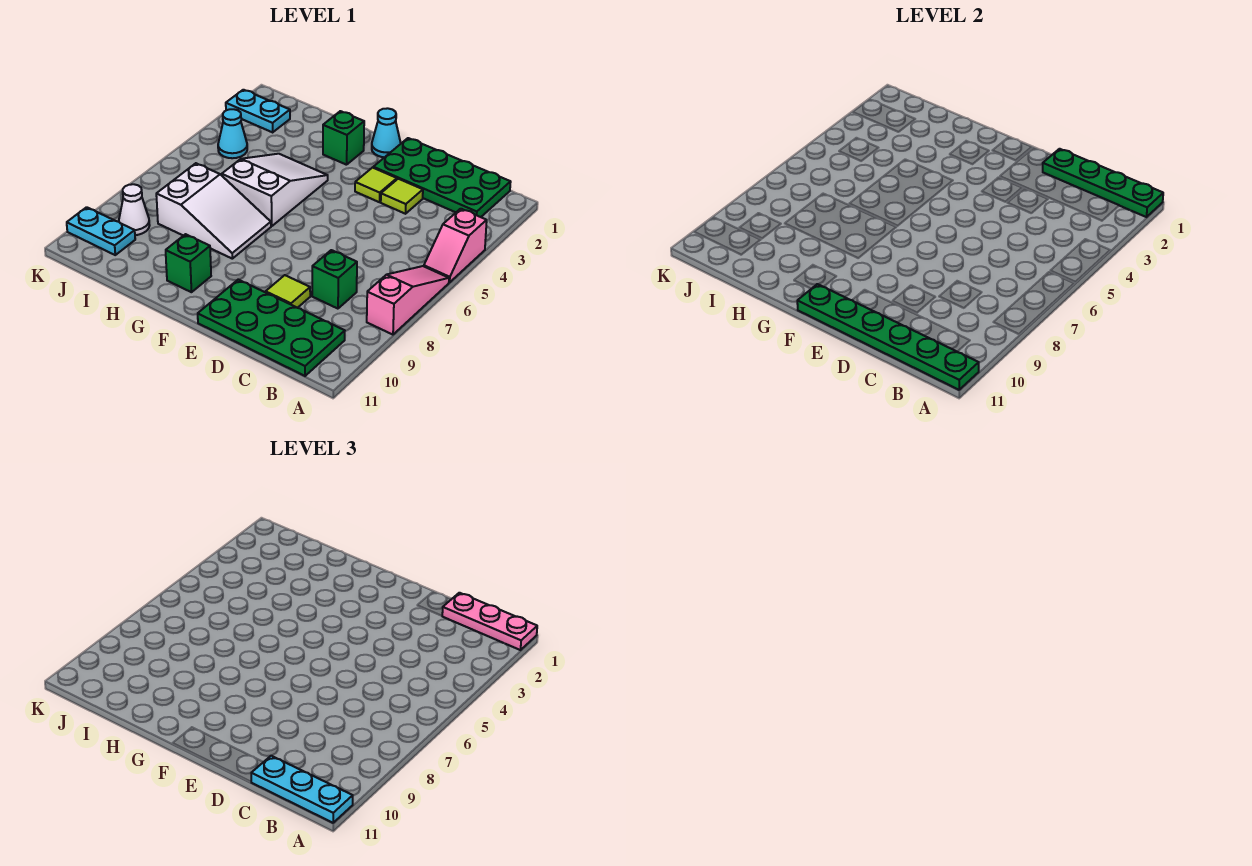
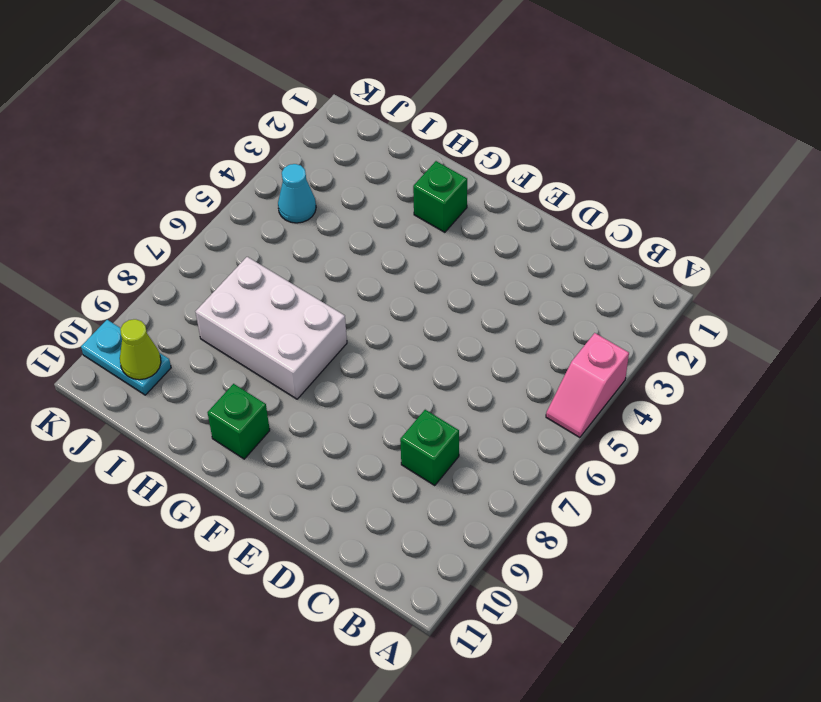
white 2x3 brick [195,257,347,399] -> white 2x3 slope [156,163,271,259]
lime 1x1 cone [120,319,161,380] -> none
none -> pink 1x3 slope [367,266,449,335]
none -> green 2x4 plate [373,138,511,217]
none -> green 2x4 plate [198,280,345,376]

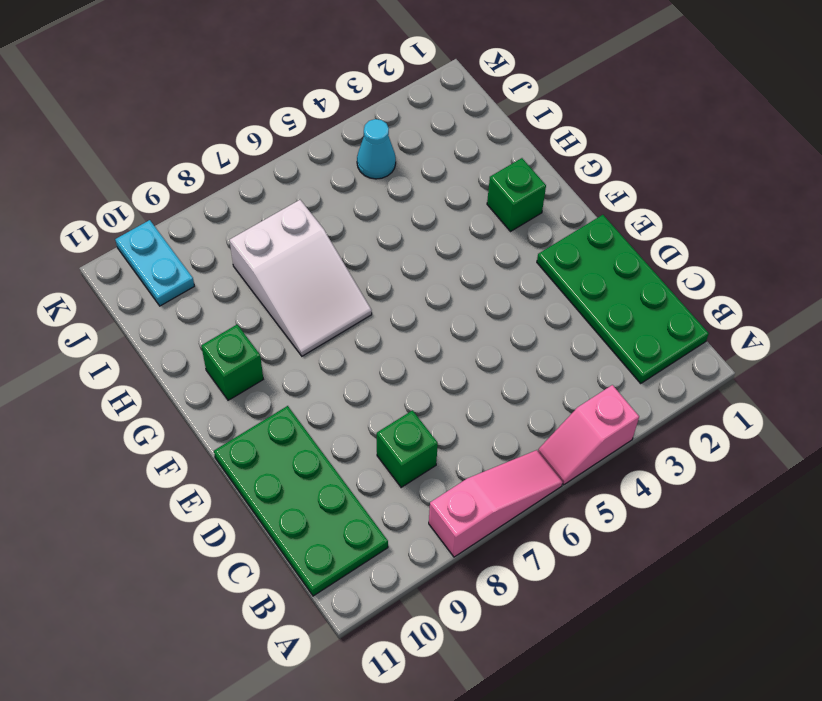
none -> lime 1x1 tile [381,179,423,214]
none -> lime 1x1 tile [266,275,310,308]
none -> lime 1x1 tile [355,168,397,202]

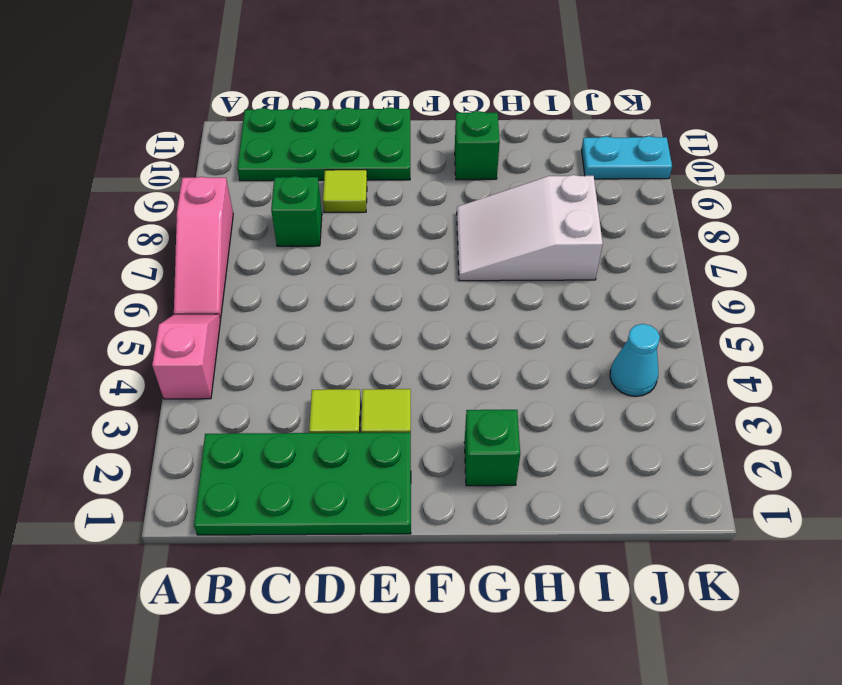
none -> cyan 1x1 cone [372,108,401,157]
none -> white 2x3 slope [222,154,328,226]
none -> cyan 1x2 plate [226,90,290,132]

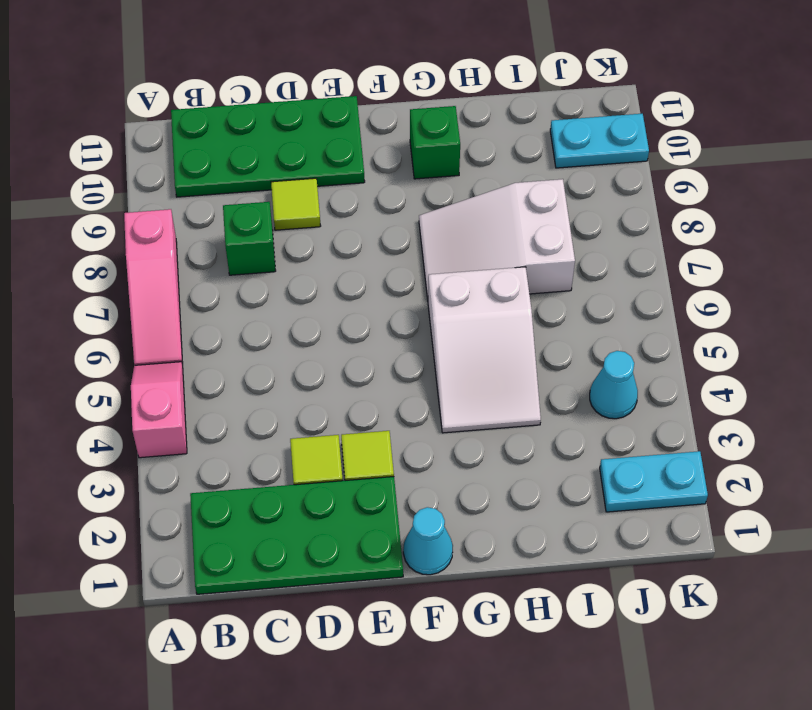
none -> green 1x1 brick [323,111,364,165]
none -> white 1x1 cone [119,184,150,235]
none -> green 1x4 plate [1043,149,1163,217]

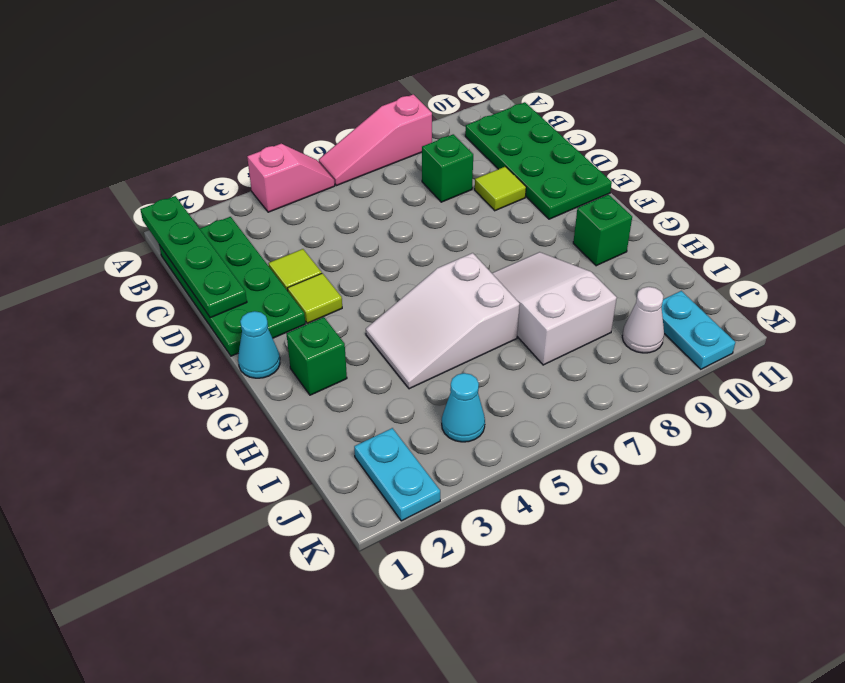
none -> green 1x6 plate [797,284,979,390]
none -> pink 1x3 plate [442,593,537,650]
none -> cyan 1x3 plate [251,756,353,823]

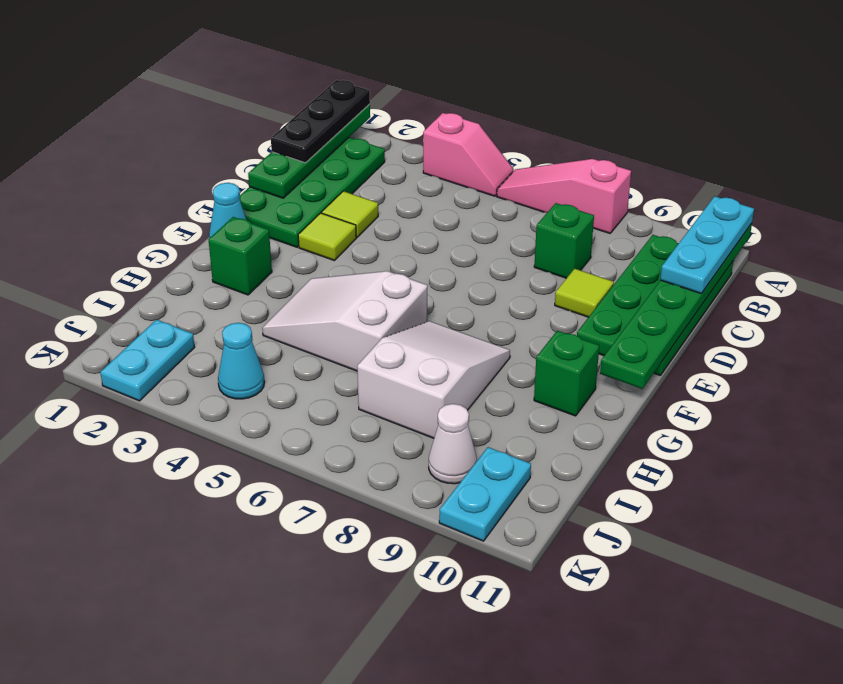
black 1x3 plate [271,80,370,163] -> pink 1x3 plate [442,593,537,650]

